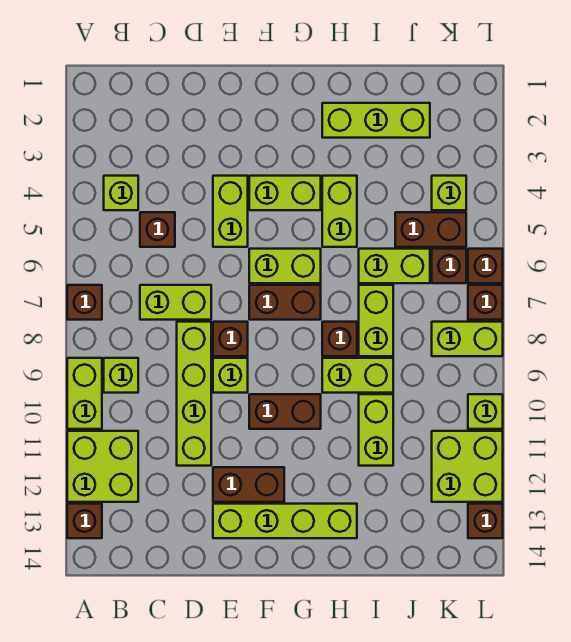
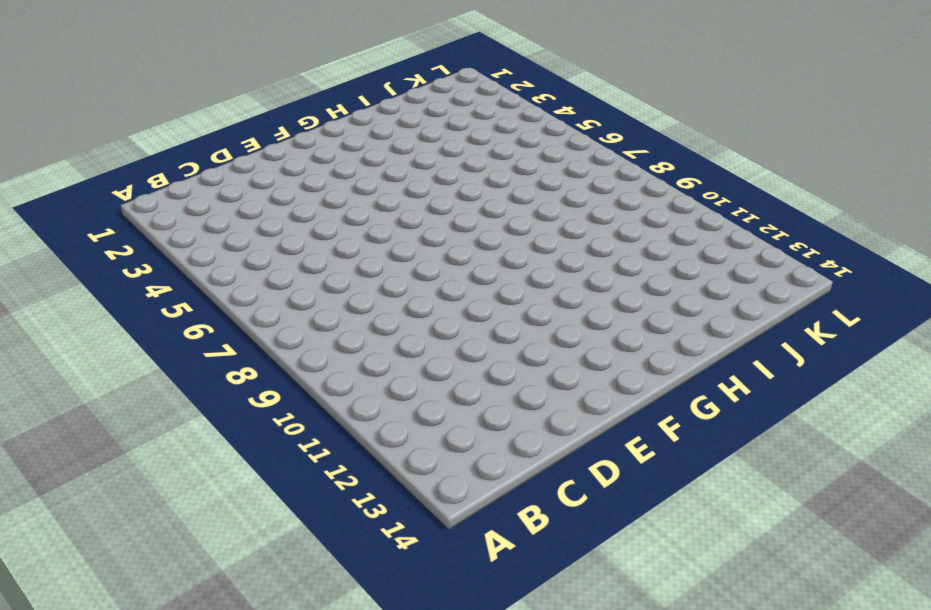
none -> brown 1x1 brick [67,285,102,320]
none -> lime 1x2 brick [67,358,102,429]
none -> lime 2x2 brick [67,431,138,502]
none -> brown 1x1 brick [67,504,102,538]

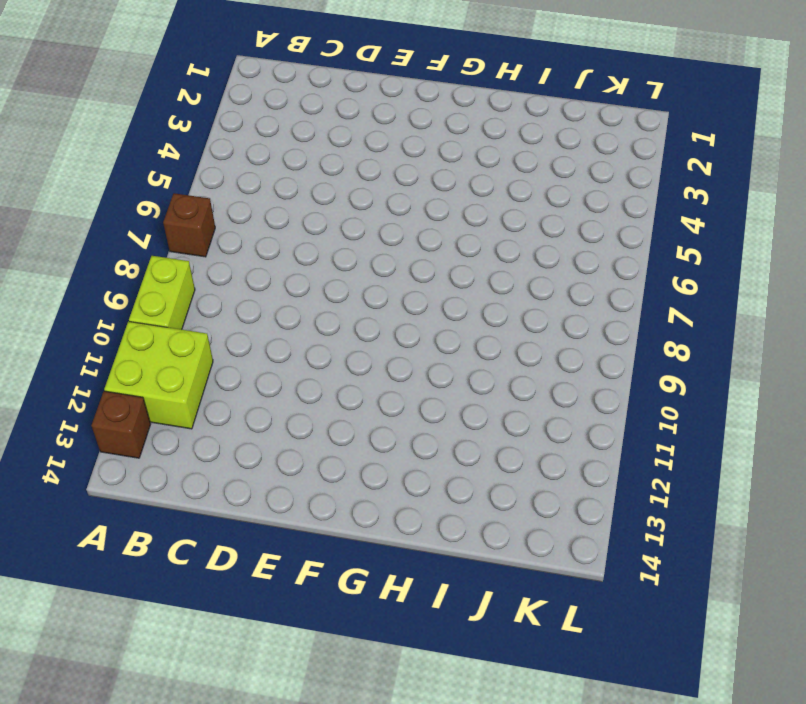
none -> lime 1x1 brick [104,176,138,210]
none -> lime 1x1 brick [104,358,138,393]
none -> brown 1x1 brick [140,212,175,247]
none -> lime 1x2 brick [140,285,211,320]

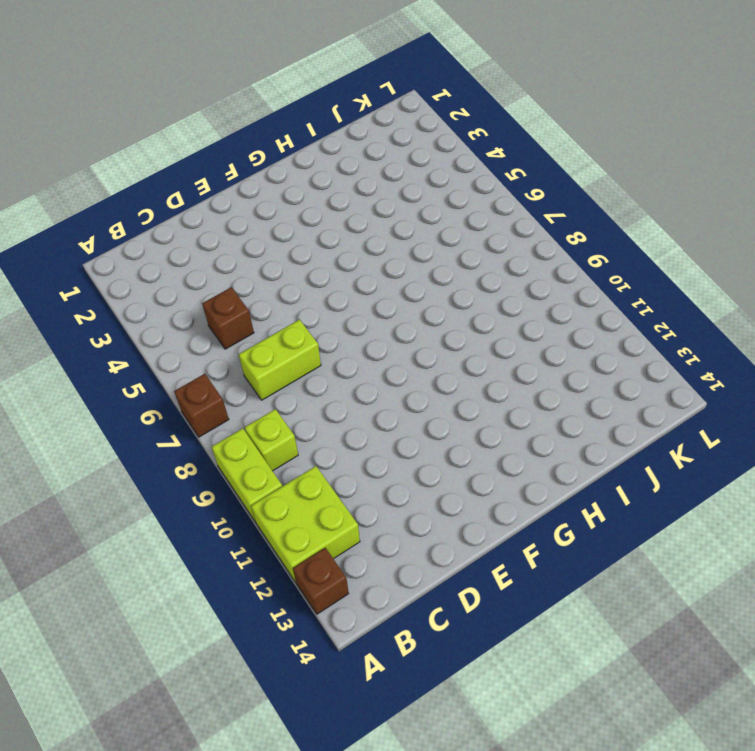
none -> lime 1x1 brick [104,176,138,210]
none -> lime 1x4 brick [177,322,211,466]
none -> lime 1x2 brick [213,176,248,247]
none -> brown 1x1 brick [213,322,248,356]

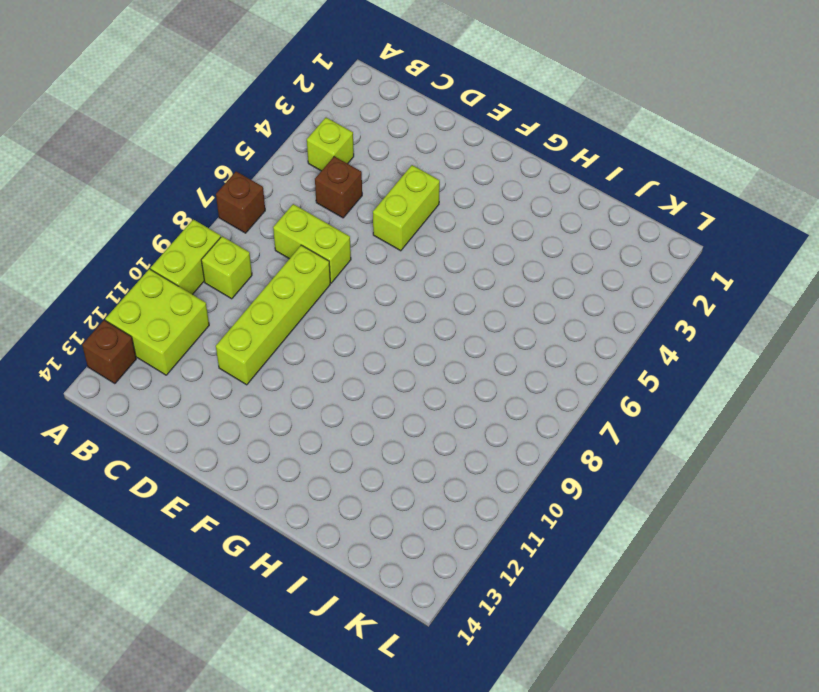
none -> brown 1x1 brick [213,322,248,356]
none -> lime 1x1 brick [213,358,248,393]
none -> brown 1x2 brick [213,467,284,502]
none -> lime 1x4 brick [213,504,357,538]

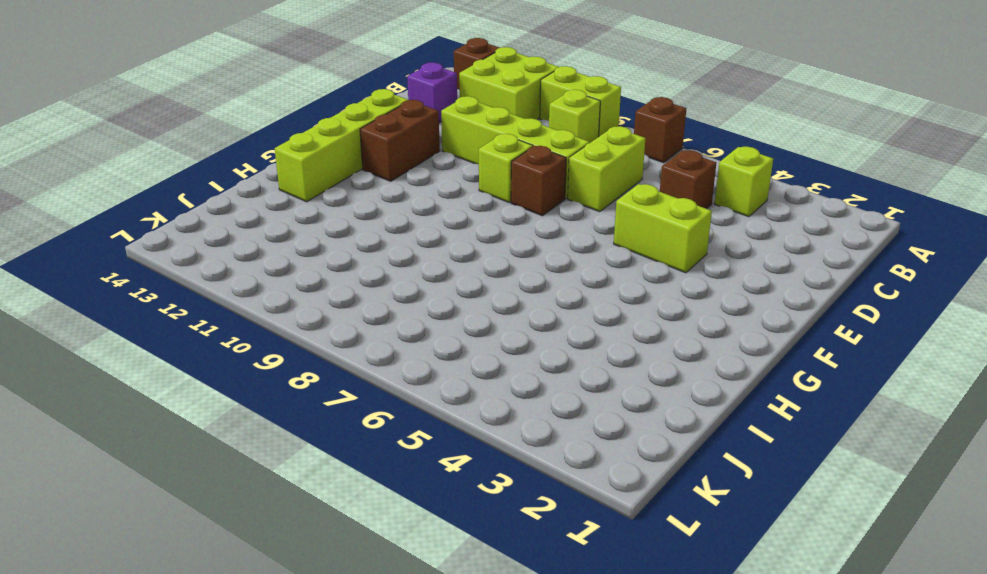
purple 1x1 brick [407,63,457,123] -> none
none -> lime 1x2 brick [249,176,321,210]
none -> lime 1x2 brick [249,249,321,283]
none -> brown 1x2 brick [249,285,321,320]
none -> brown 1x2 brick [249,394,321,429]

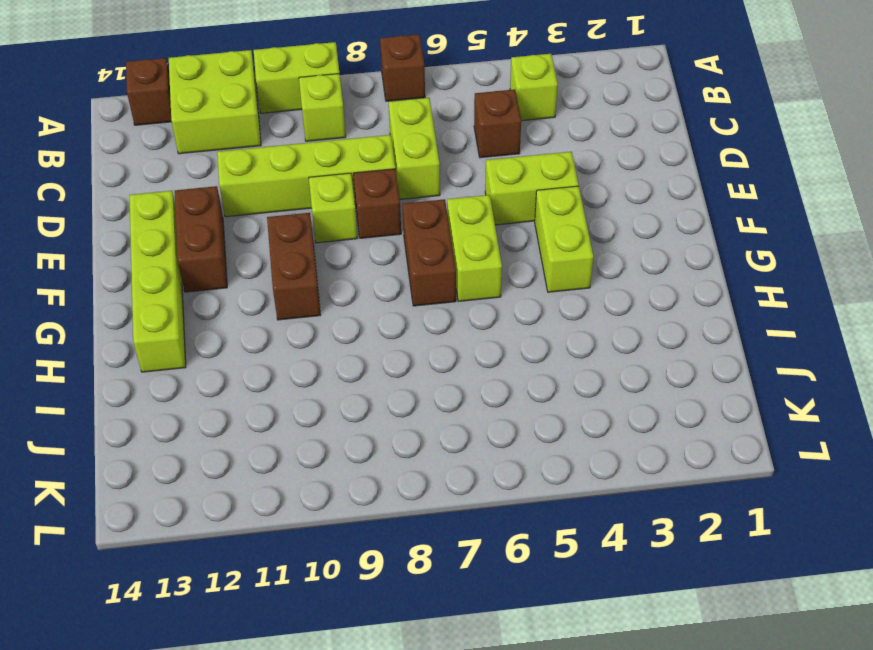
none -> lime 1x3 brick [322,103,430,138]
none -> lime 1x2 brick [322,176,357,247]
none -> brown 1x1 brick [322,322,357,356]
none -> lime 1x2 brick [322,358,393,393]

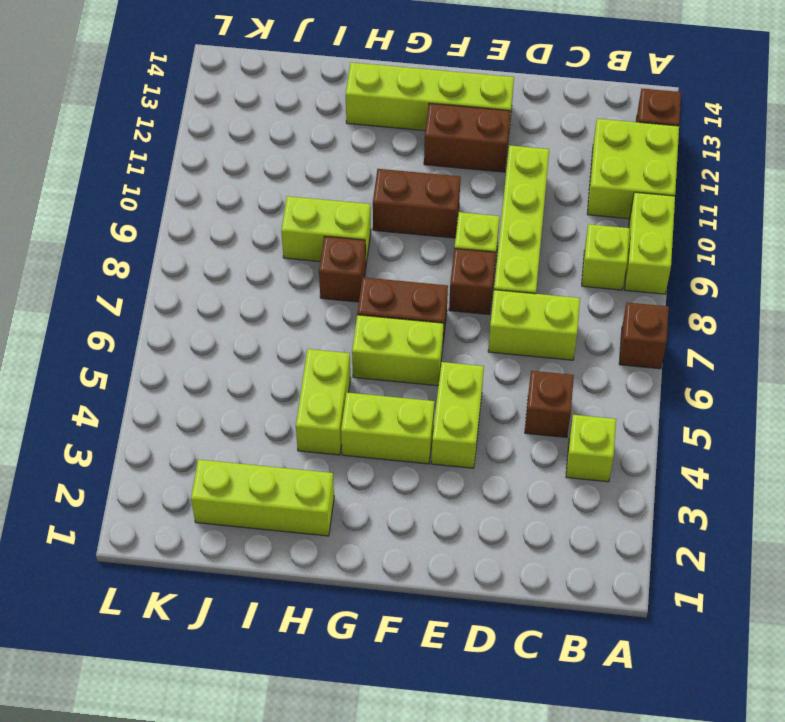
none -> lime 1x2 brick [359,249,430,283]
none -> lime 1x2 brick [359,285,393,356]
none -> lime 1x2 brick [359,394,393,466]
none -> brown 1x2 brick [395,212,466,247]

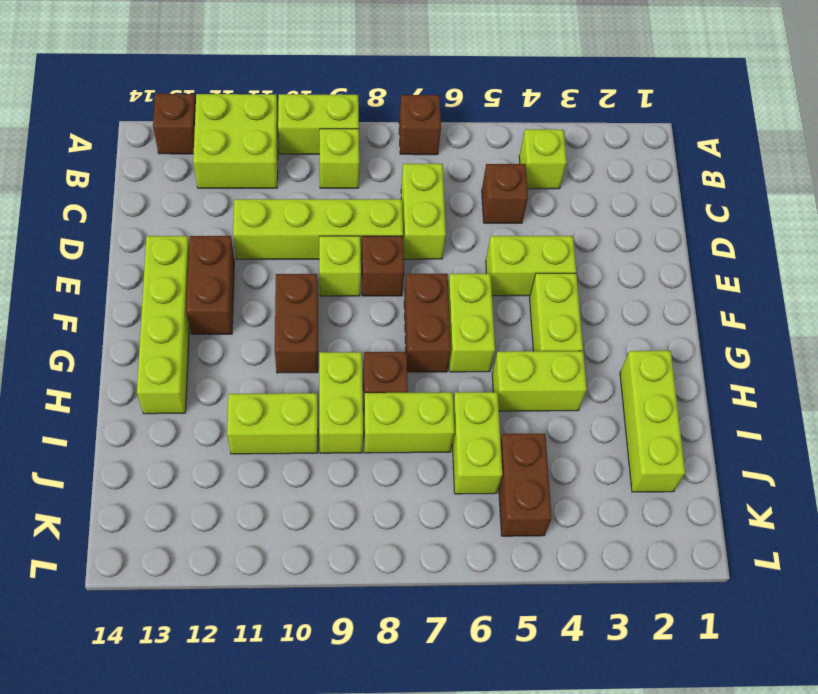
none -> lime 1x1 brick [432,176,466,210]
none -> brown 1x1 brick [432,249,466,283]
none -> lime 1x2 brick [432,322,503,356]
none -> lime 2x2 brick [432,431,503,502]

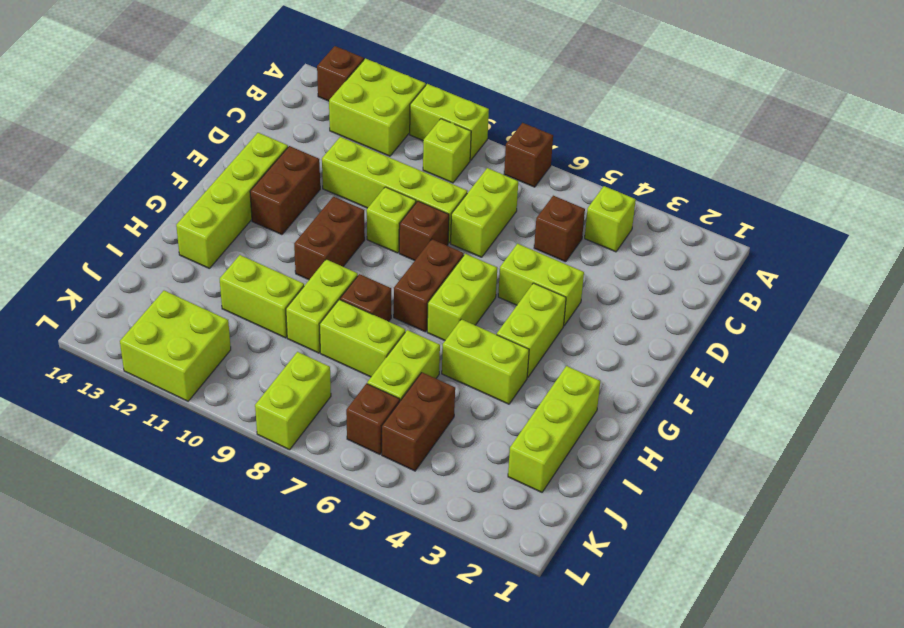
none -> lime 1x1 brick [432,176,466,210]
none -> brown 1x1 brick [468,249,503,283]
none -> brown 1x1 brick [468,285,503,320]
none -> lime 1x1 brick [468,394,503,429]

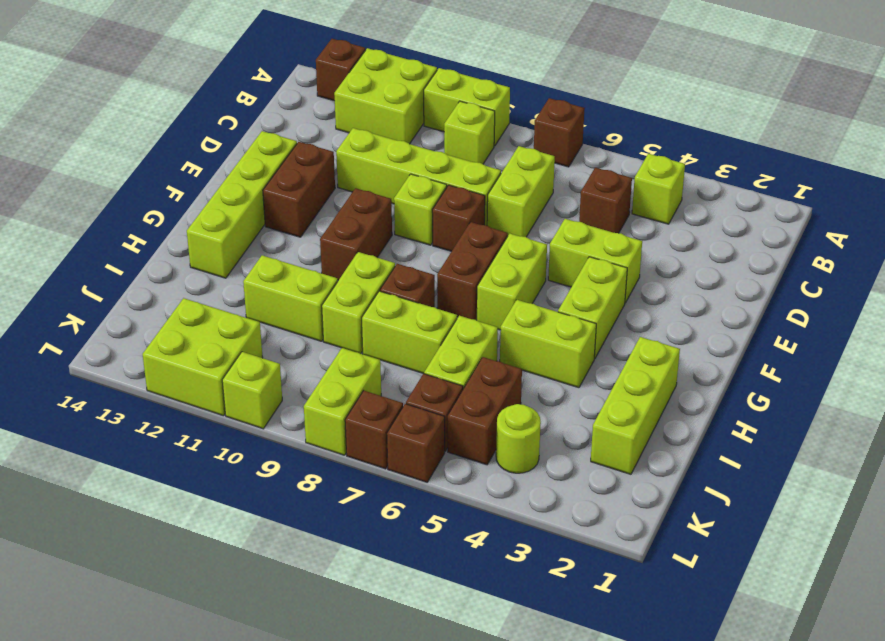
lime 1x1 round brick [496,404,541,473] -> lime 1x1 brick [432,176,466,210]
none -> brown 1x1 brick [468,504,503,538]

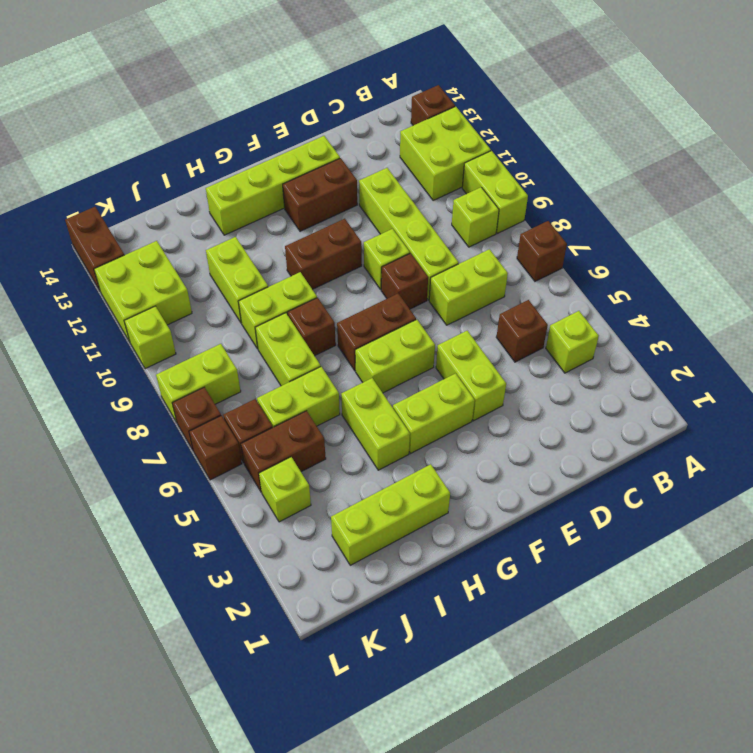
brown 1x2 brick [65,207,124,290] -> brown 1x1 brick [468,504,503,538]

